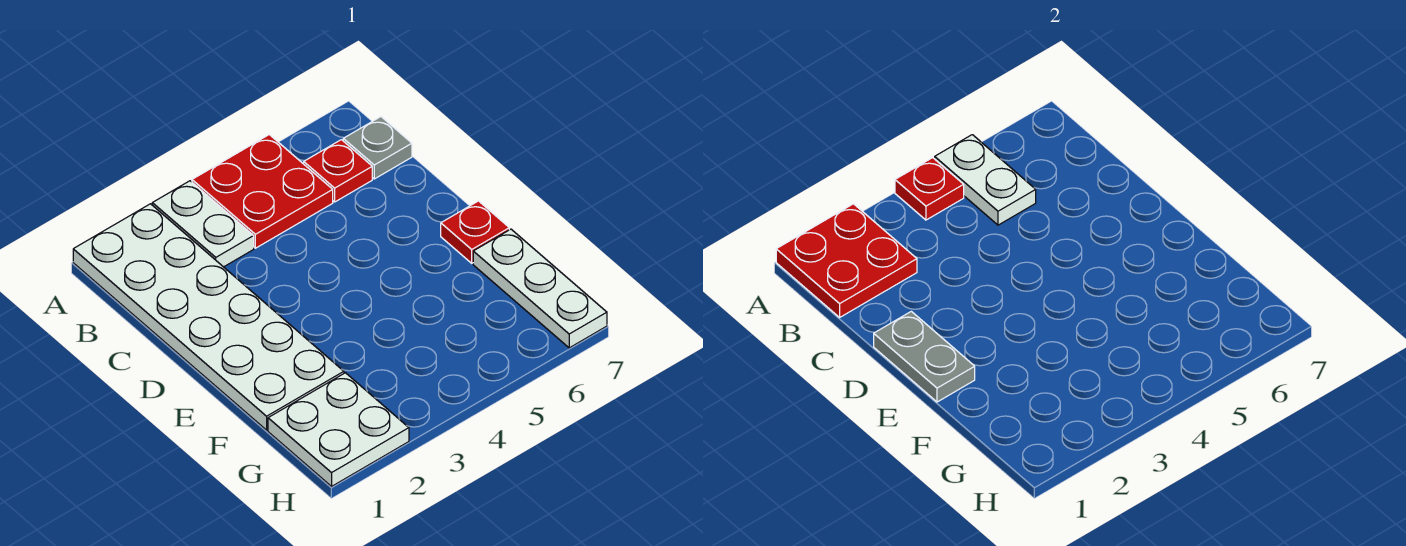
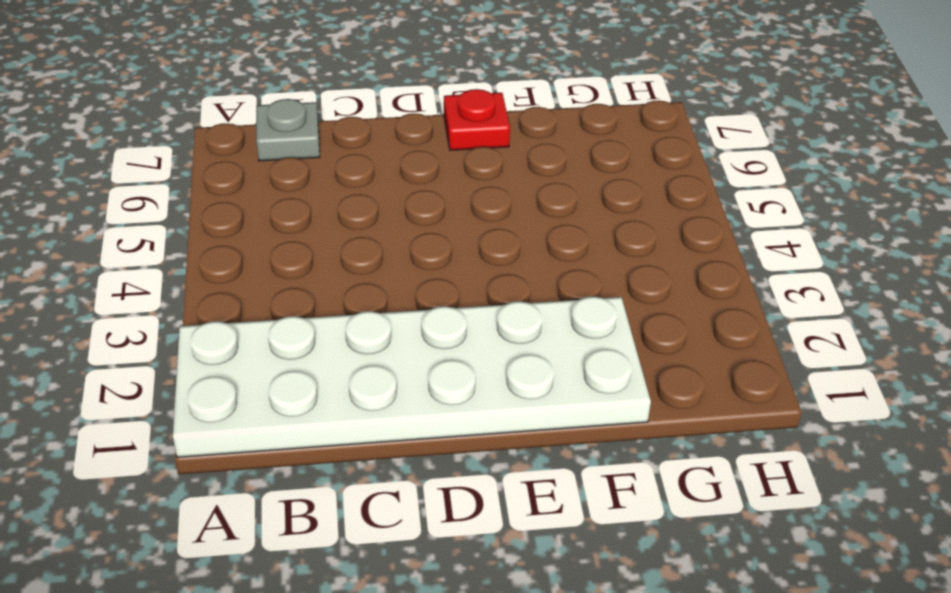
none -> white 1x2 plate [152,181,254,267]
none -> red 2x2 plate [192,135,333,248]
none -> red 1x1 plate [304,140,372,202]

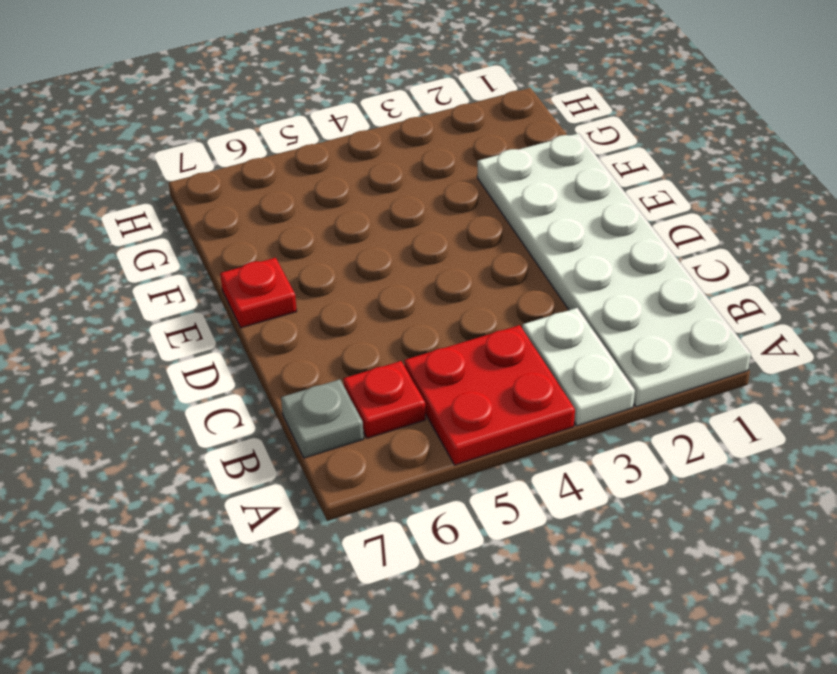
none -> white 1x3 plate [473,229,607,348]
none -> white 2x2 plate [268,373,409,486]
none -> red 2x2 plate [776,204,917,317]

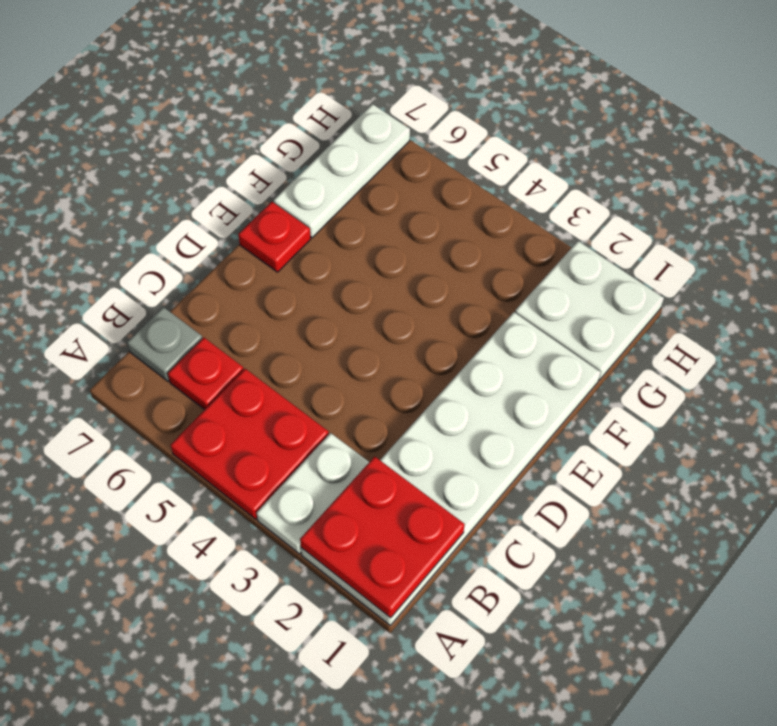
none -> red 1x1 plate [895,158,964,220]
none -> white 1x2 plate [935,135,1036,225]
none -> grey 1x2 plate [874,311,975,402]

